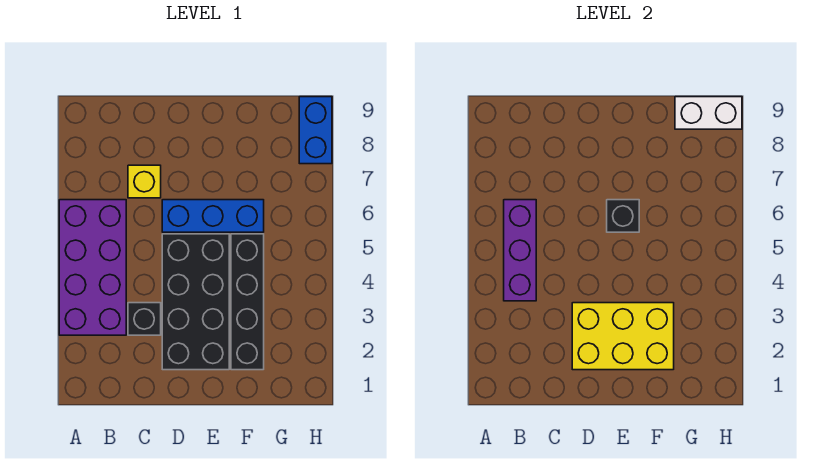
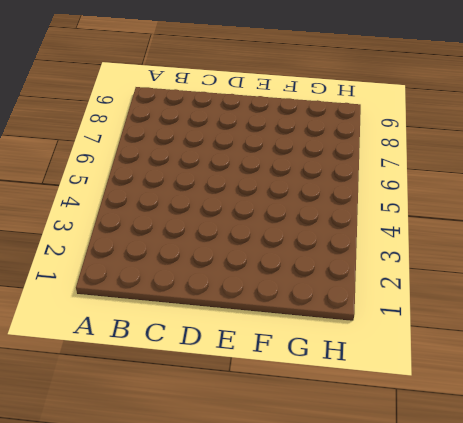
none -> purple 2x4 brick [59,200,126,335]
none -> black 1x1 brick [128,303,161,335]

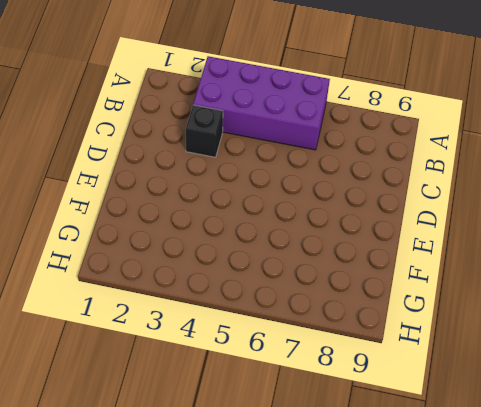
none -> yellow 1x1 brick [128,165,161,198]
none -> black 2x4 brick [162,234,229,370]

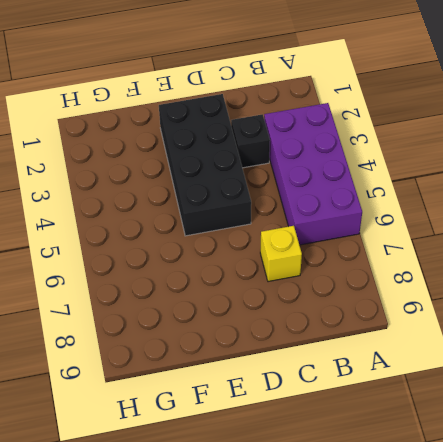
none -> blue 1x3 brick [162,200,264,232]
none -> black 1x4 brick [231,234,264,370]

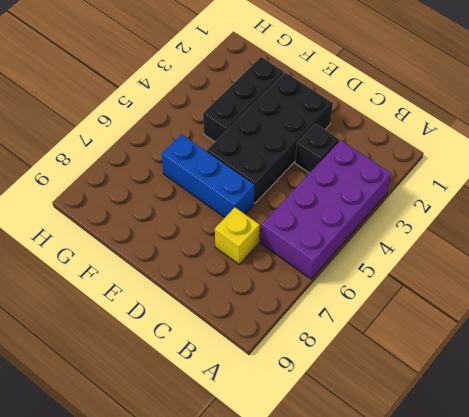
black 1x3 brick [203,57,284,142] -> black 1x4 brick [231,234,264,370]
none -> blue 1x2 brick [299,97,332,164]
none -> purple 1x3 brick [504,200,536,301]

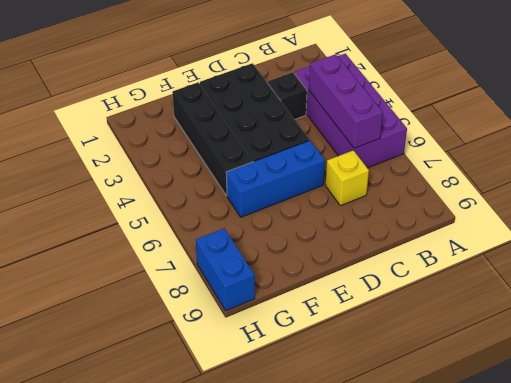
none -> yellow 2x3 brick [572,303,674,370]
none -> black 1x1 brick [607,200,639,232]

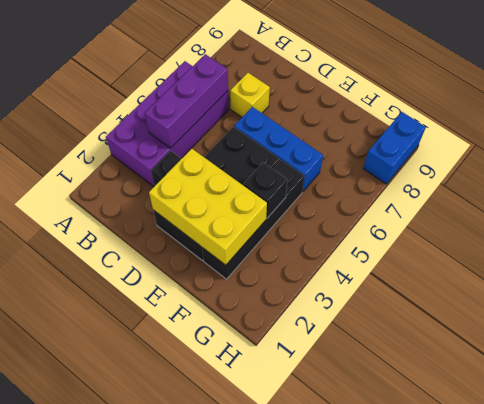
black 1x1 brick [243,163,288,218] -> black 1x1 brick moved to [607,200,639,232]
none -> white 1x2 brick [675,97,742,129]

